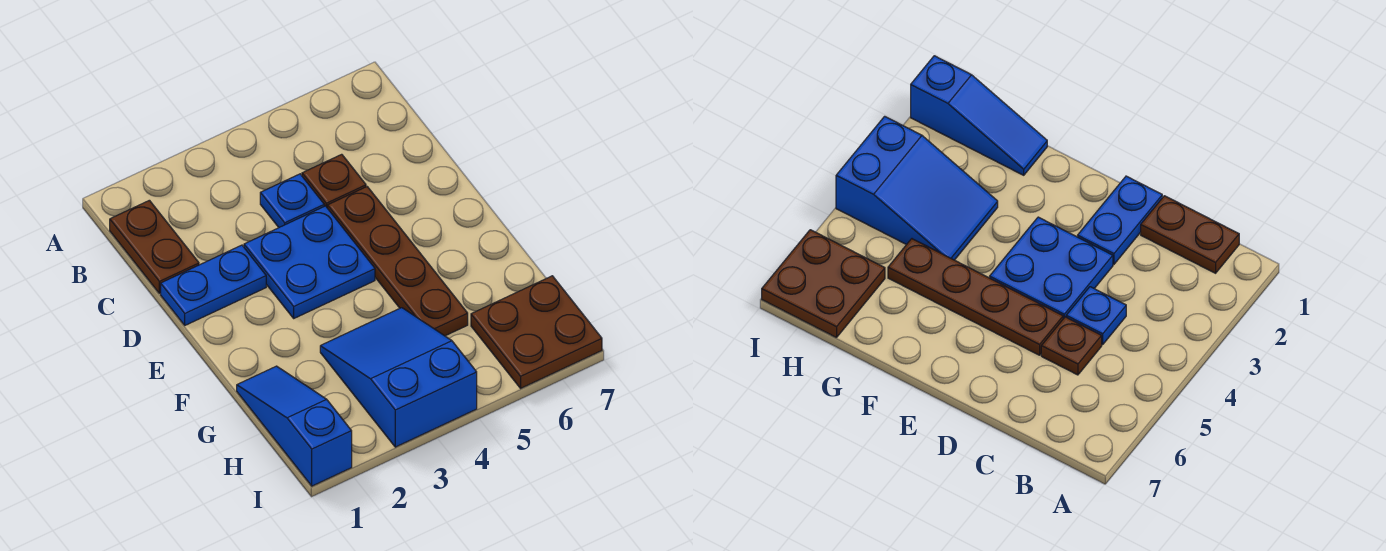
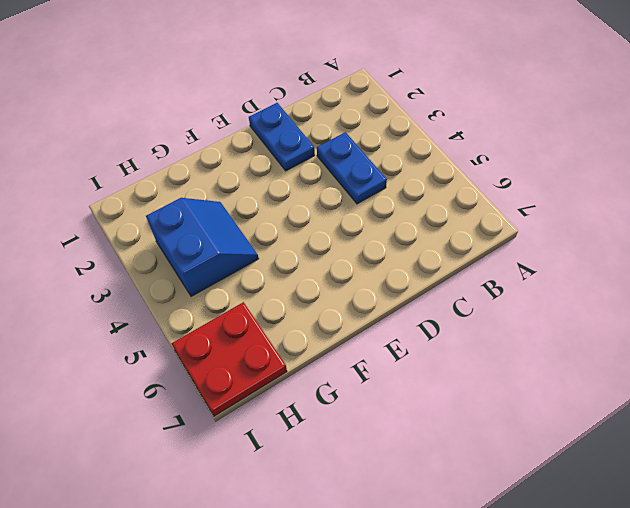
blue 1x2 plate [317,132,387,204] -> blue 1x1 plate [260,174,324,227]
blue 2x2 slope [146,198,259,296] -> blue 2x3 slope [320,308,477,447]
red 2x2 plate [172,302,287,416] -> brown 2x2 plate [471,276,602,388]
none -> brown 1x2 plate [110,200,199,293]
none -> brown 1x1 plate [302,154,366,208]

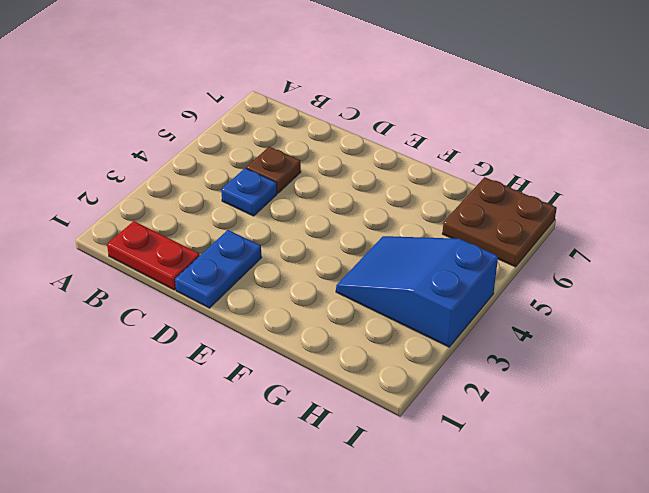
red 1x2 plate [107,221,200,290] -> brown 1x2 plate [110,200,199,293]
none -> blue 2x2 plate [244,206,375,318]
none -> brown 1x4 plate [328,187,468,336]

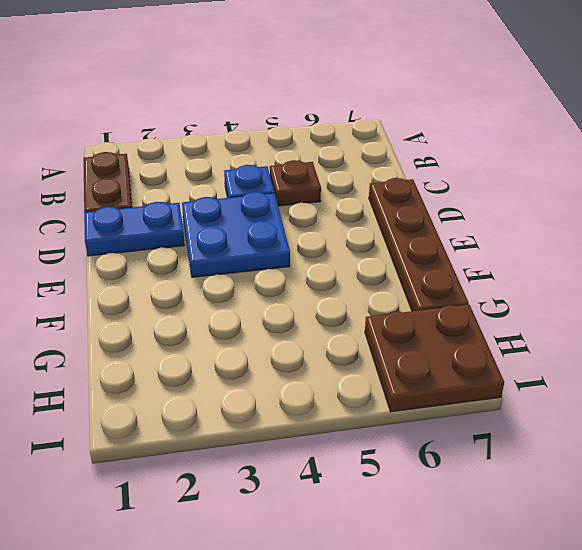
brown 1x4 plate [369,178,469,311] -> brown 1x4 plate moved to [328,187,468,336]
none -> blue 1x3 slope [237,366,352,486]
none -> blue 2x3 slope [320,308,477,447]

